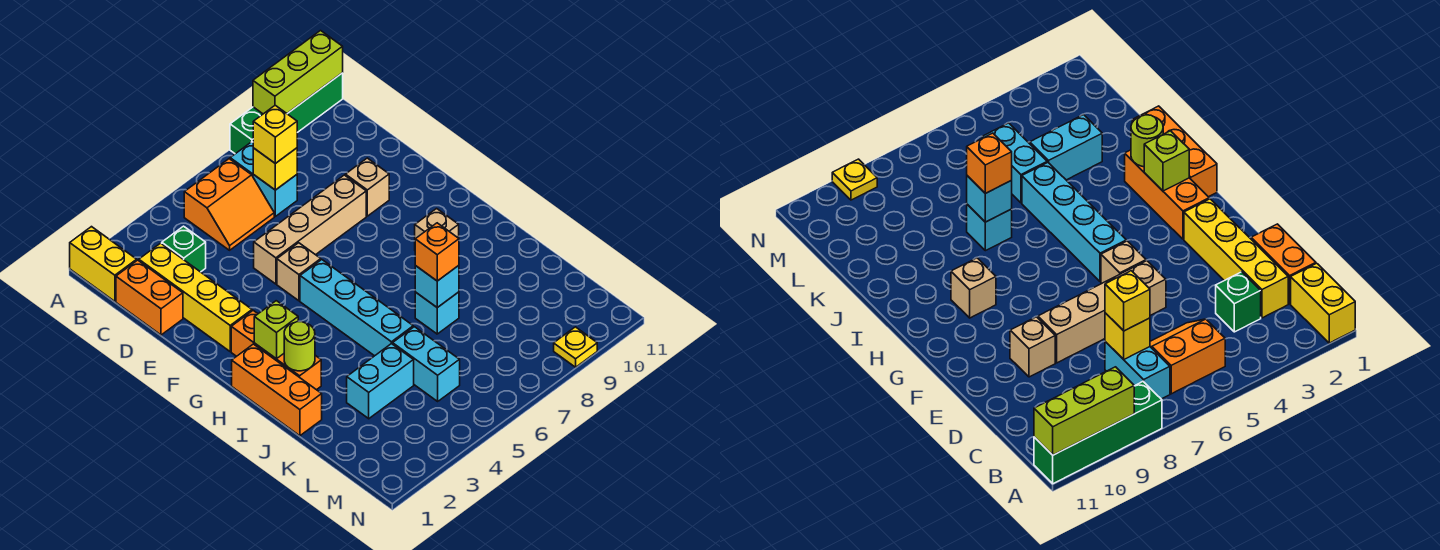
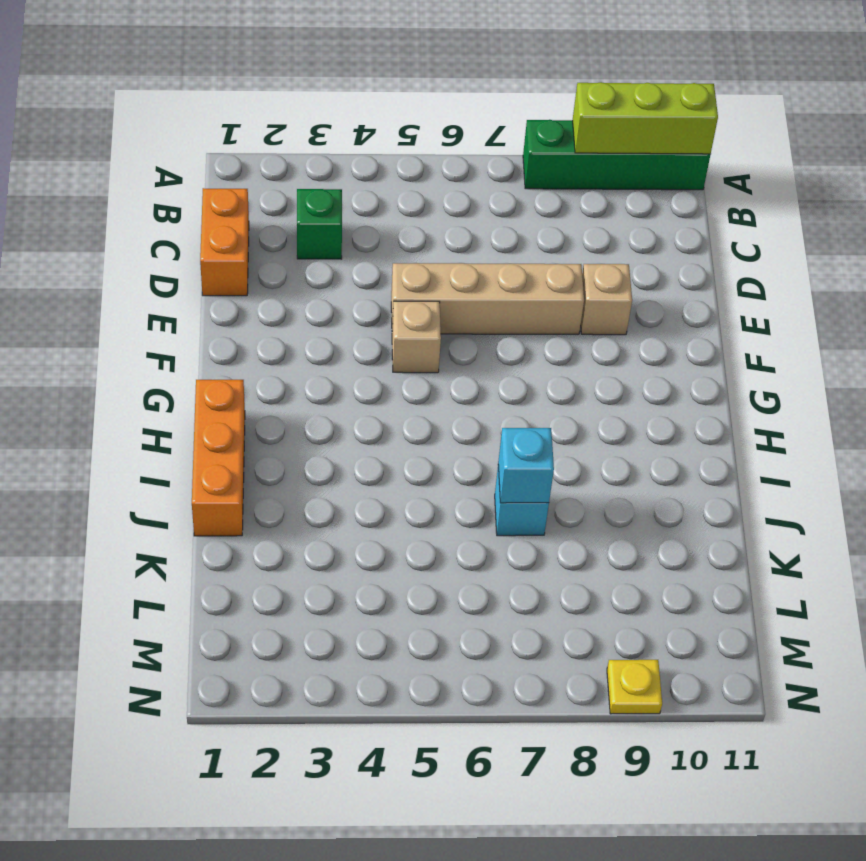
none -> yellow 1x2 brick [70,227,137,301]
none -> orange 2x2 slope [184,159,274,250]
none -> cyan 1x2 brick [230,142,297,216]

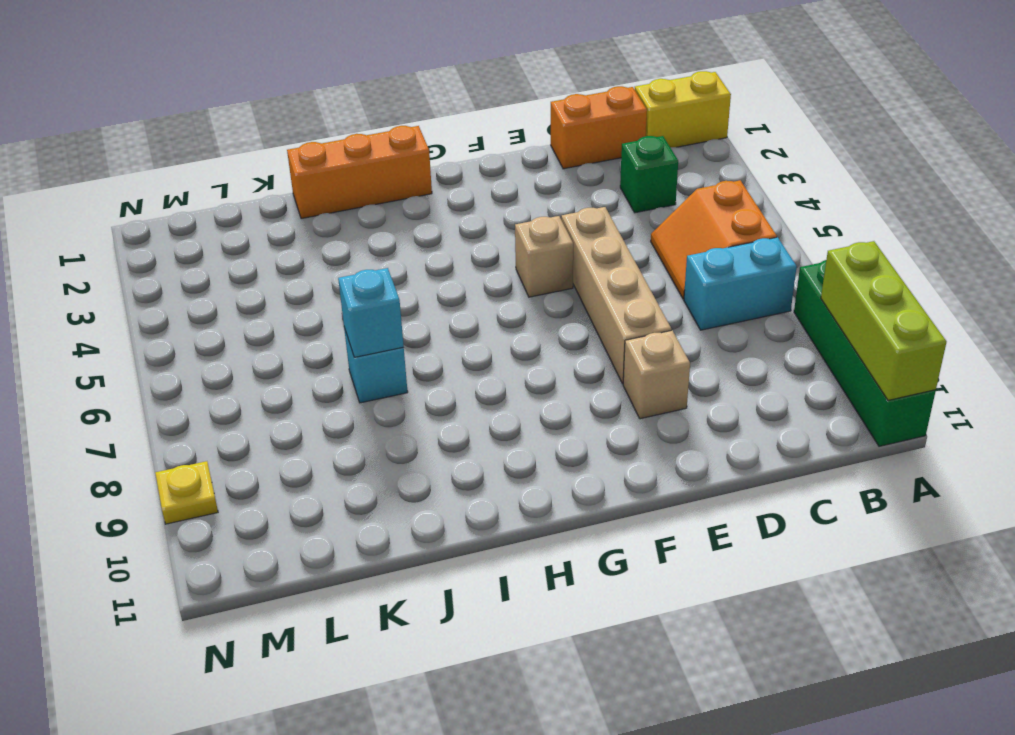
none -> yellow 1x4 brick [139,243,252,351]
none -> orange 1x3 brick [231,310,321,390]
none -> cyan 1x4 brick [300,260,413,356]

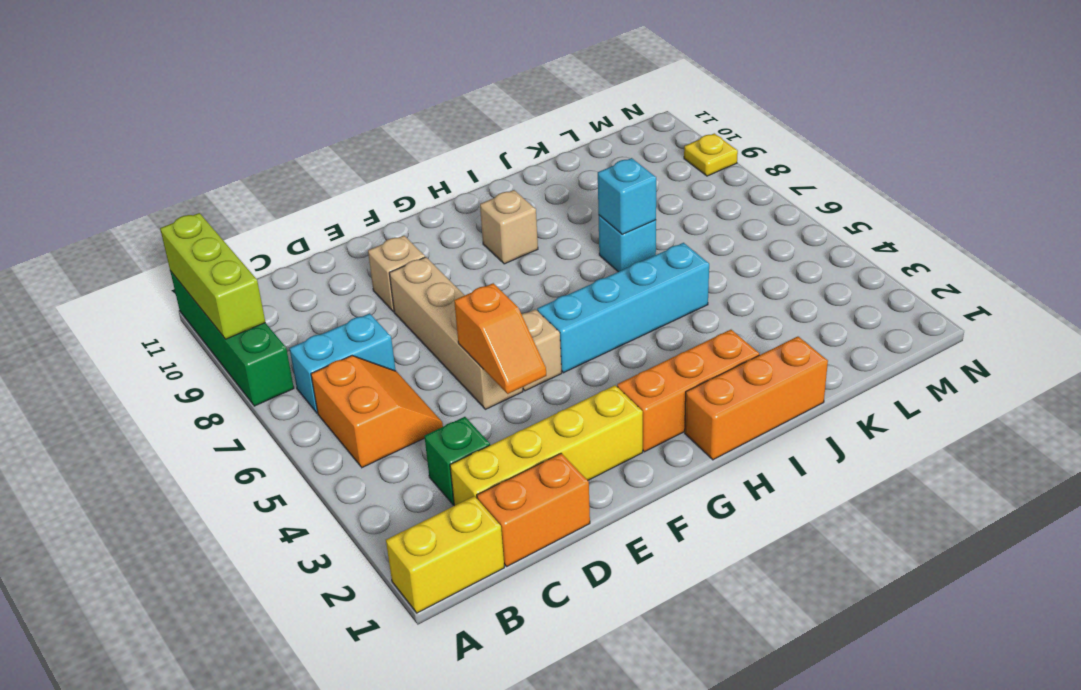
orange 1x2 slope [454,283,546,394] -> none
none -> cyan 1x2 brick [347,344,414,419]
none -> cyan 1x2 brick [393,327,460,401]
none -> yellow 1x1 brick [253,148,297,190]

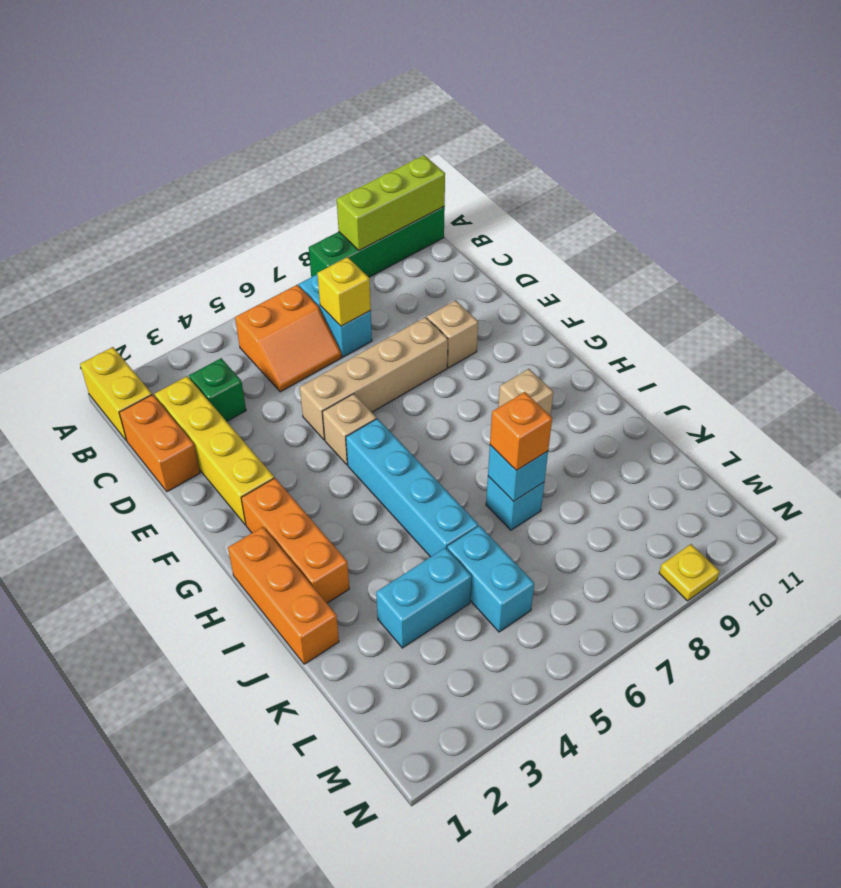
none -> lime 1x1 brick [254,301,298,359]
none -> lime 1x1 round brick [284,321,315,371]
none -> yellow 1x1 brick [253,105,297,164]

